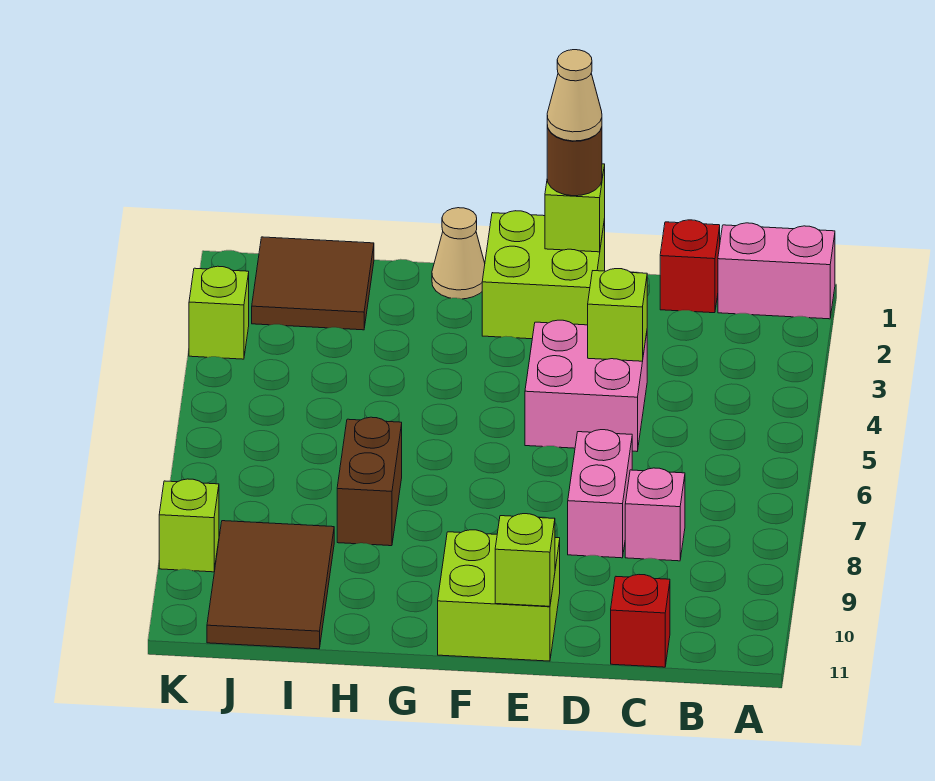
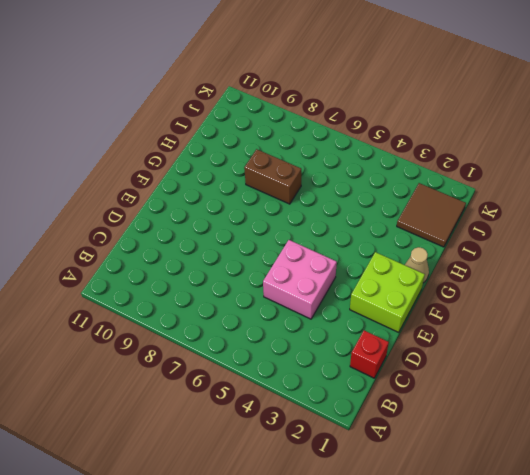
none -> pink 1x2 brick [718,223,835,319]
none -> pink 1x1 brick [625,468,685,561]
none -> red 1x1 brick [611,575,670,667]

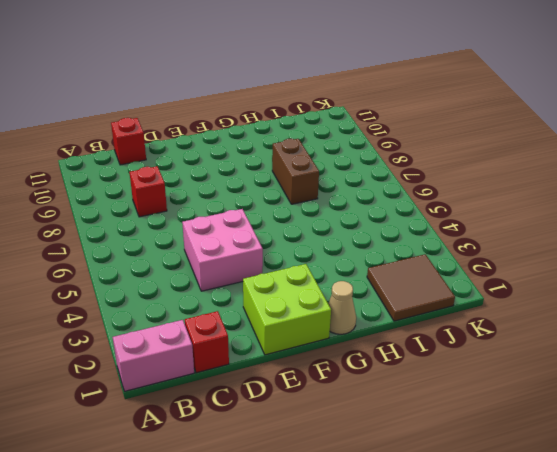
red 1x1 brick [129,166,167,217] -> pink 1x1 brick [625,468,685,561]
none -> pink 1x2 brick [568,430,632,558]
none -> lime 2x2 brick [438,530,560,661]
none -> brown 2x3 tile [207,521,334,649]

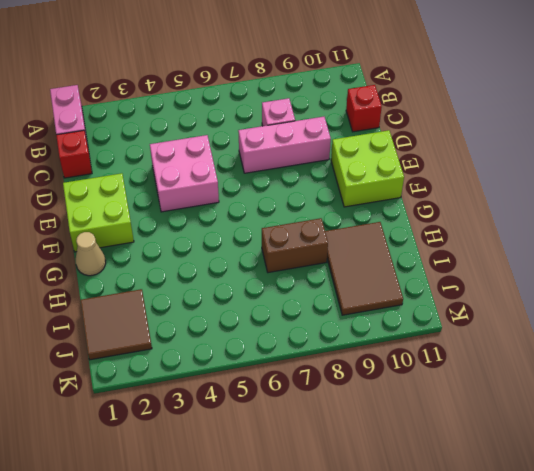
pink 1x3 brick [238,117,331,173] -> pink 1x2 brick [568,430,632,558]
brown 2x3 tile [325,222,403,315] -> brown 2x3 tile turned to [207,521,334,649]
none -> lime 1x1 brick [189,266,249,359]
none -> lime 1x1 brick [159,479,219,572]
none -> lime 1x1 brick [588,269,647,361]

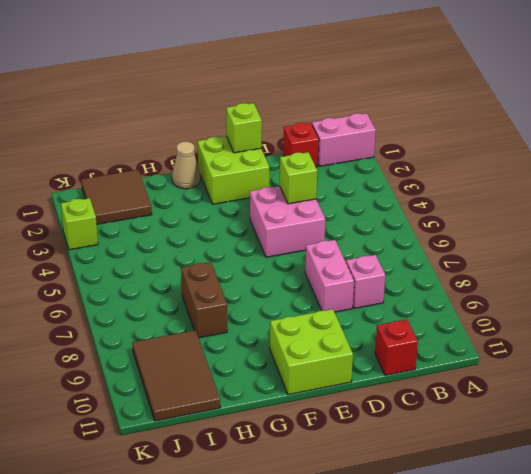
none -> lime 1x1 brick [159,479,219,572]
none -> lime 1x1 brick [495,514,555,606]
none -> brown 1x1 round brick [547,125,602,196]

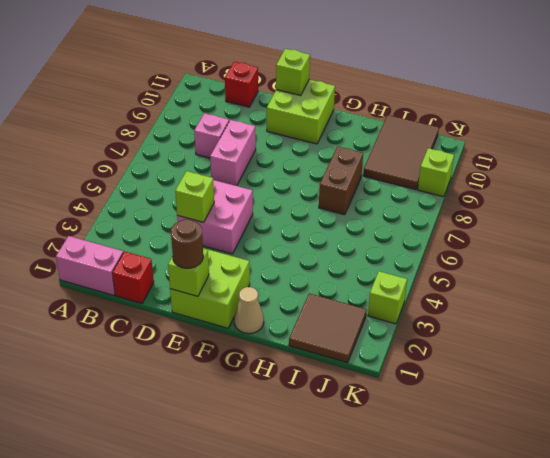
none -> tan 1x1 cone [547,50,602,141]

